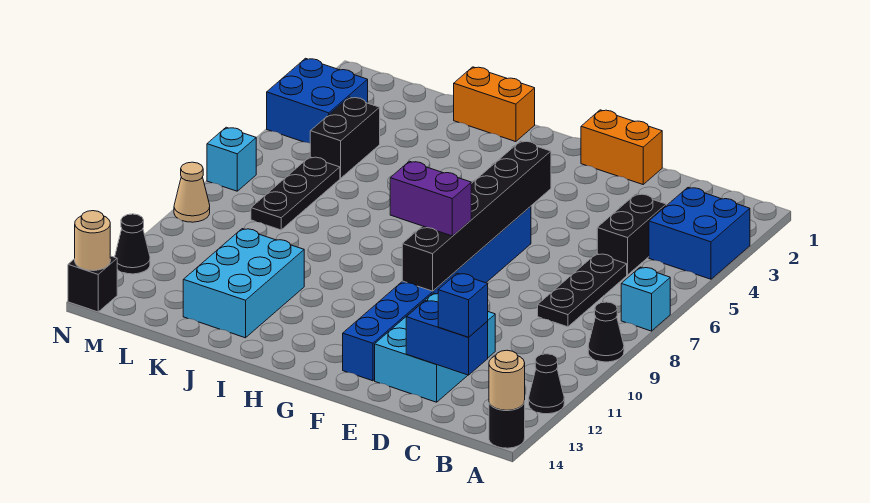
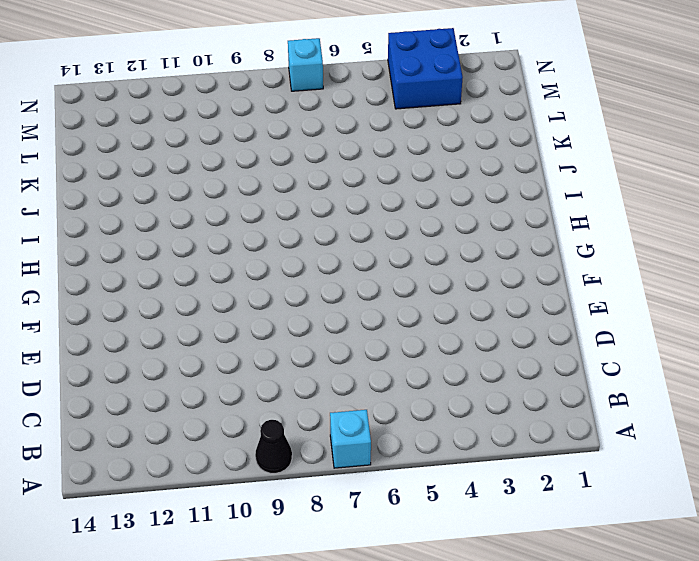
none -> blue 2x2 brick [649,188,750,279]
none -> black 1x1 cone [529,354,564,414]
none -> black 1x1 round brick [489,401,525,448]

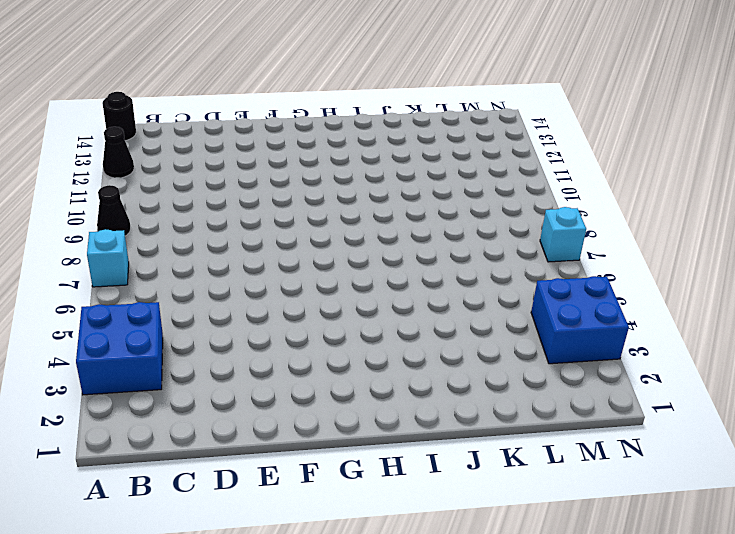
none -> black 1x2 brick [597,194,666,275]
none -> black 1x3 plate [538,254,627,327]
none -> cyan 2x3 brick [375,293,495,402]

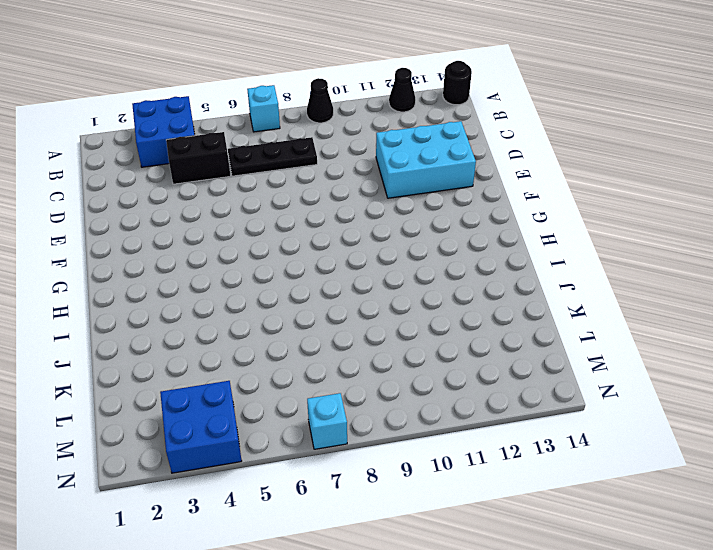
none -> orange 1x2 brick [581,110,662,184]
none -> blue 1x8 brick [343,206,531,381]
none -> orange 1x2 brick [454,67,535,142]

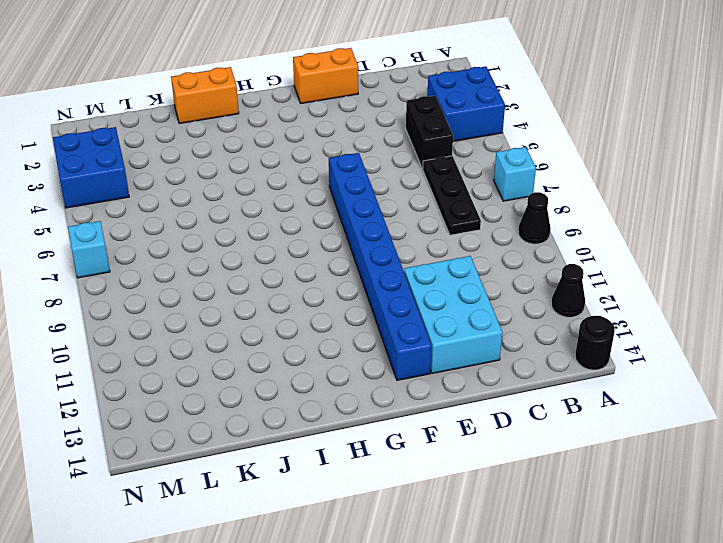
none -> cyan 2x3 brick [183,229,304,338]
none -> black 1x2 brick [310,97,380,178]
none -> black 1x3 plate [251,157,340,230]

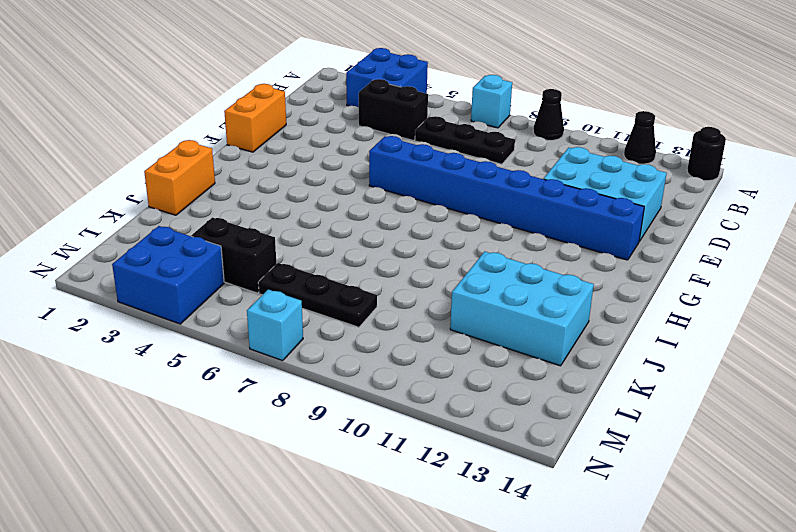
none -> tan 1x1 cone [174,162,210,222]
none -> black 1x1 cone [115,214,150,274]
none -> black 1x1 brick [68,256,117,312]

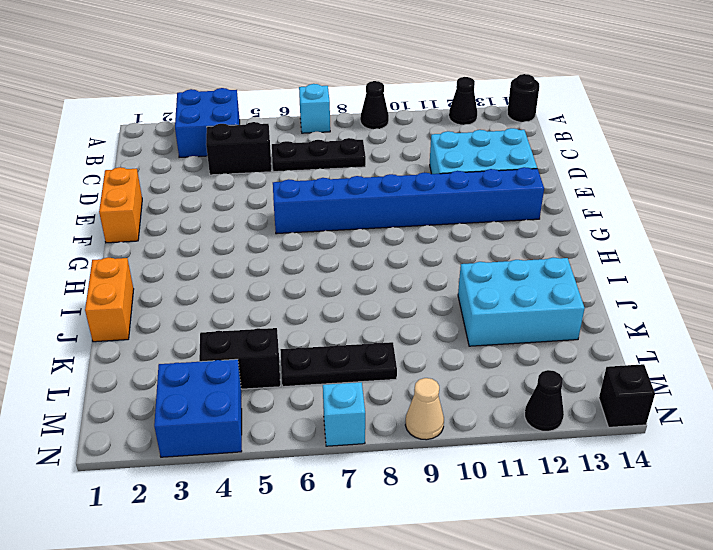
none -> tan 1x1 round brick [489,350,525,410]
none -> blue 1x2 brick [406,301,488,375]
none -> black 1x6 brick [402,141,551,291]

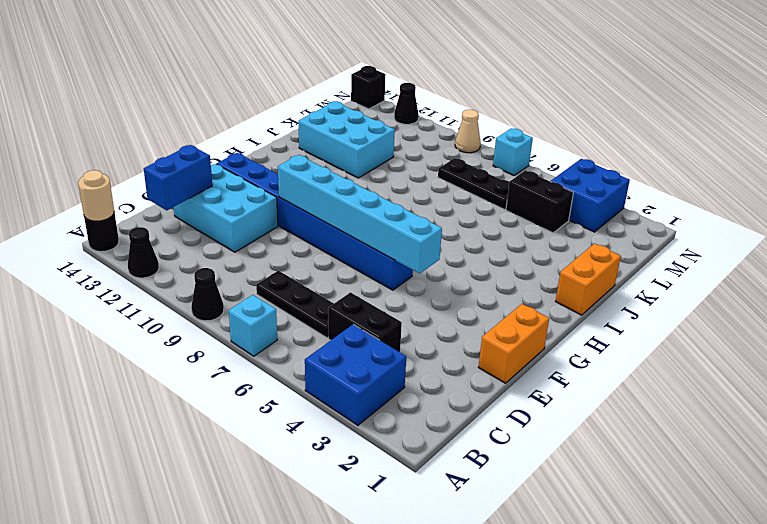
cyan 1x6 brick [278,155,442,274] -> black 1x6 brick [402,141,551,291]
none -> tan 1x1 round brick [75,211,110,271]
none -> blue 1x1 brick [438,273,488,337]
none -> purple 1x2 brick [390,161,471,236]

